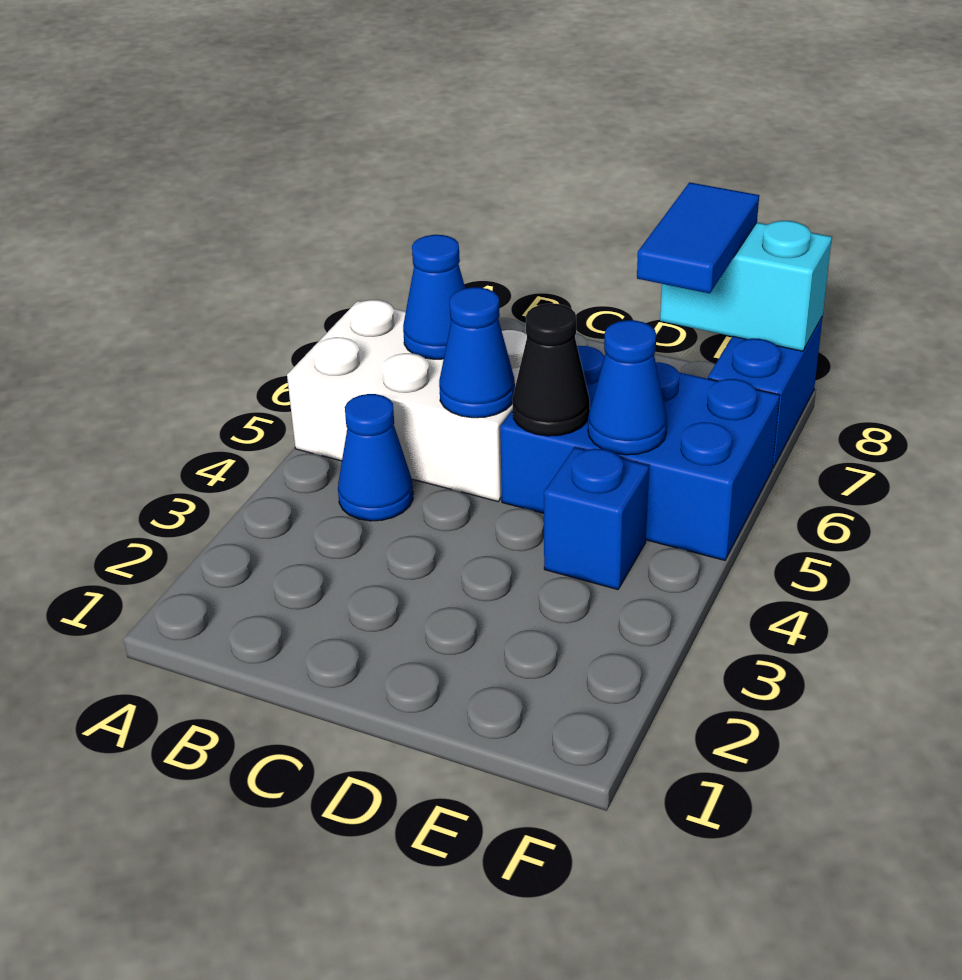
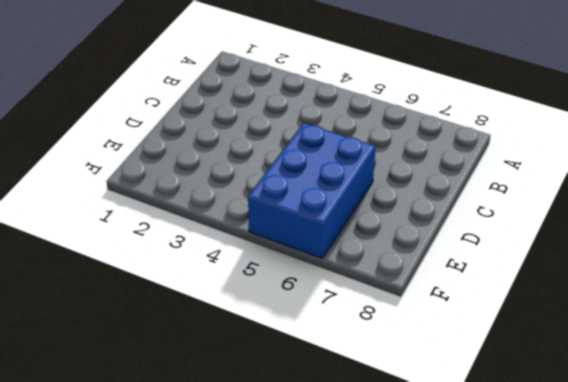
none -> white 2x3 brick [287,300,527,501]
none -> blue 1x1 cone [338,394,413,521]

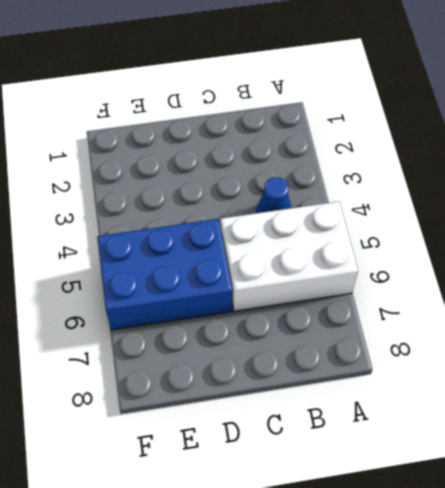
none -> blue 1x1 brick [544,447,649,589]
none -> blue 1x2 brick [708,317,823,468]

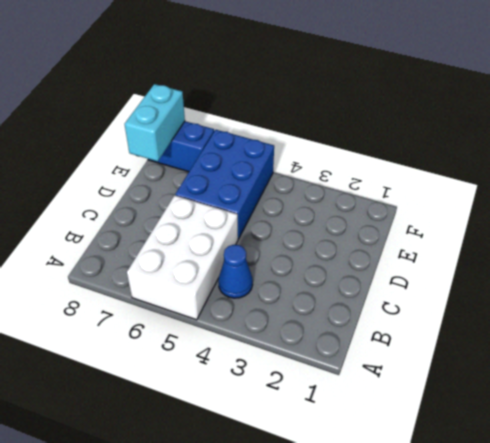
none -> blue 1x1 brick [544,447,649,589]
none -> blue 1x1 cone [403,235,465,359]

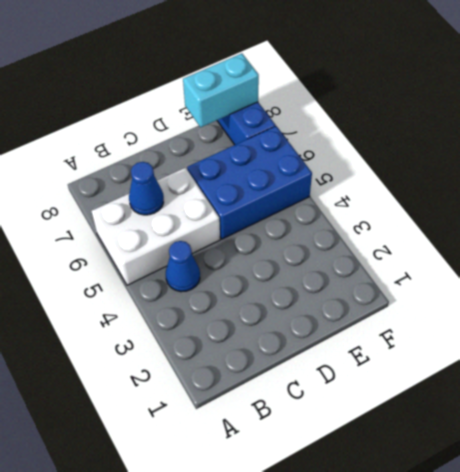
none -> blue 1x1 brick [544,447,649,589]
none -> blue 1x1 cone [439,287,515,418]

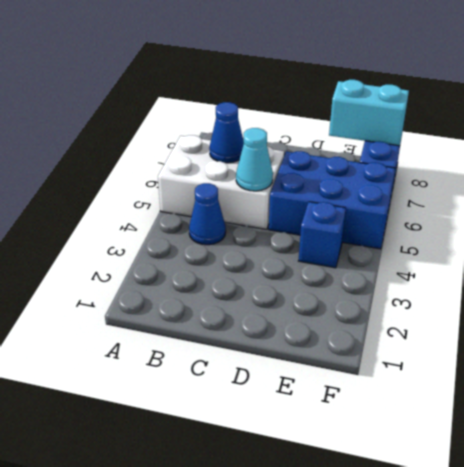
cyan 1x1 cone [236,128,273,191] -> blue 1x1 cone [439,287,515,418]
none -> black 1x1 cone [512,304,590,436]
none -> blue 1x1 cone [588,320,667,455]

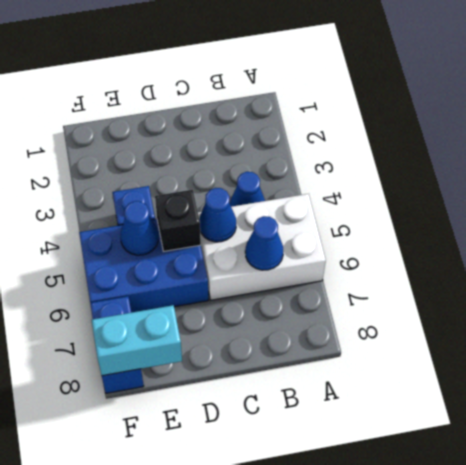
black 1x1 brick [155,190,201,251] -> black 1x1 cone [512,304,590,436]
none -> blue 1x2 tile [637,182,759,293]

